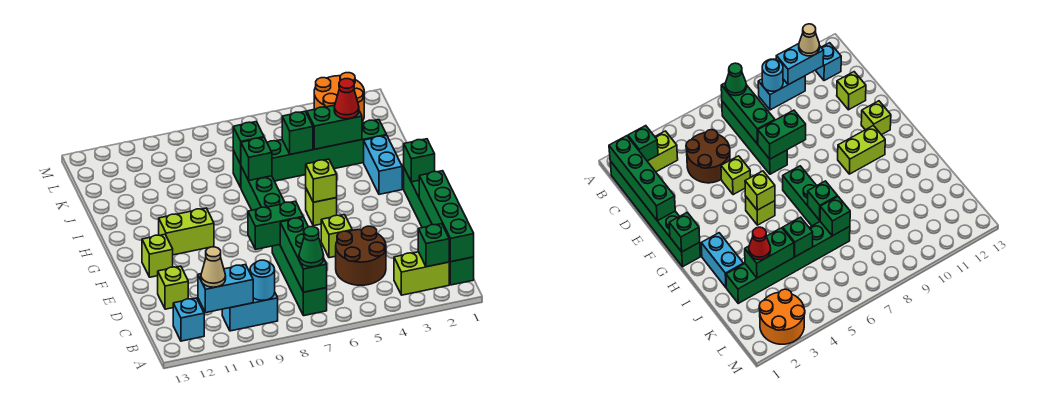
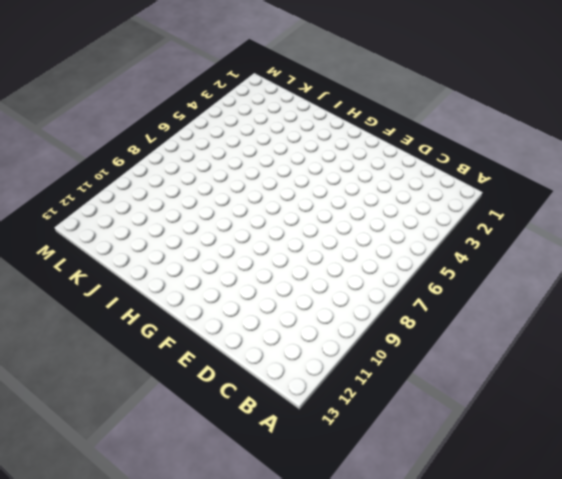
none -> green 1x6 brick [404,168,474,285]
none -> lime 1x2 brick [394,252,449,295]
none -> green 1x4 brick [272,245,327,316]
none -> cyan 1x2 brick [222,293,278,331]

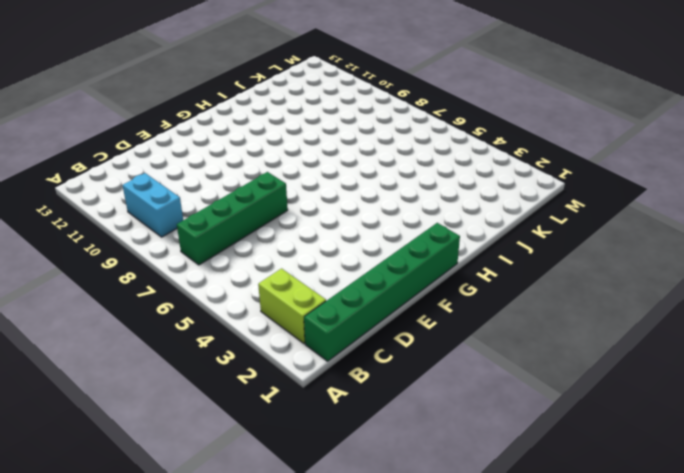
none -> cyan 1x1 brick [173,298,204,341]
none -> brown 2x2 round brick [336,226,386,285]
none -> lime 1x1 brick [158,266,188,309]
none -> lime 1x1 brick [321,215,352,258]

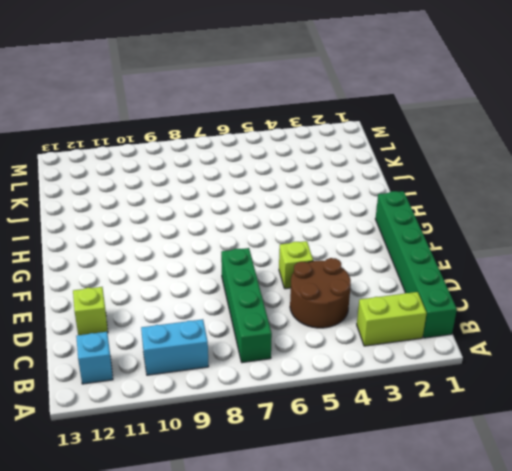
none -> lime 1x1 brick [142,234,173,277]
none -> lime 1x1 brick [306,189,337,226]
none -> green 1x3 brick [241,167,285,210]
none -> lime 1x2 brick [159,208,214,255]

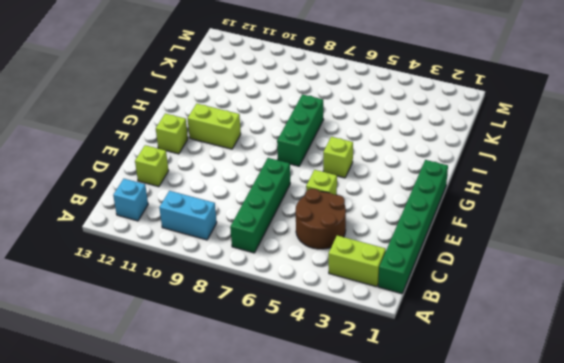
none -> cyan 1x2 brick [364,135,402,194]
none -> green 1x6 brick [233,120,386,187]
none -> orange 2x2 round brick [314,73,364,121]
none -> green 1x4 brick [419,171,474,262]

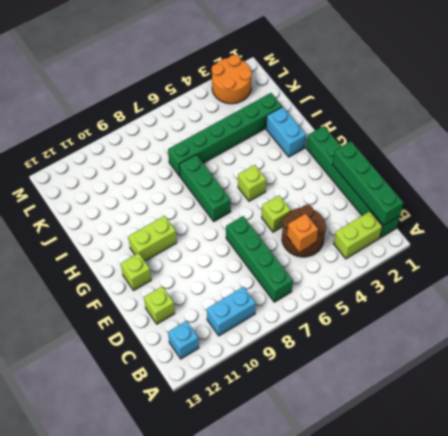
orange 1x1 brick [287,214,318,252] -> none
none -> green 1x1 brick [418,224,449,267]
none -> green 1x3 brick [280,217,327,292]
none -> cyan 1x1 round brick [250,260,275,300]
none -> cyan 1x2 brick [198,265,253,313]

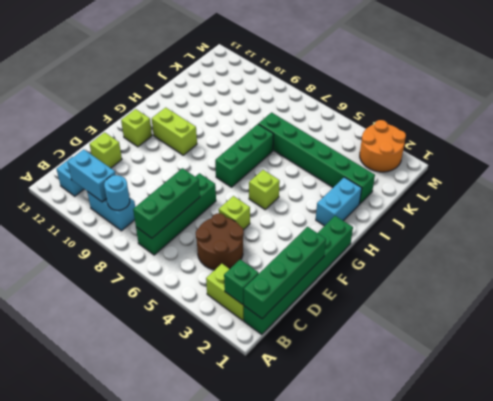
none -> green 1x2 brick [248,201,303,249]
none -> green 1x1 brick [404,139,435,182]
none -> lime 1x1 brick [306,159,337,202]
none -> green 1x1 brick [241,138,272,180]

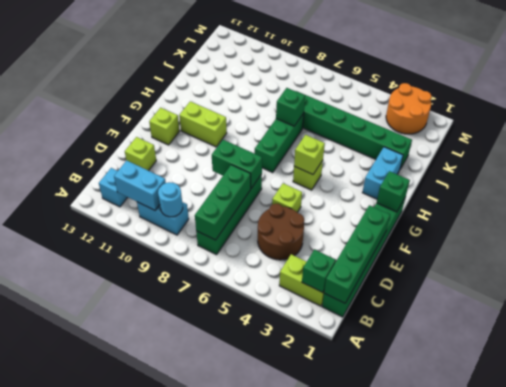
none -> green 1x2 brick [307,105,362,149]
none -> green 1x1 brick [282,111,313,154]
none -> green 1x1 brick [233,122,264,164]
none -> green 1x1 cone [299,227,324,267]

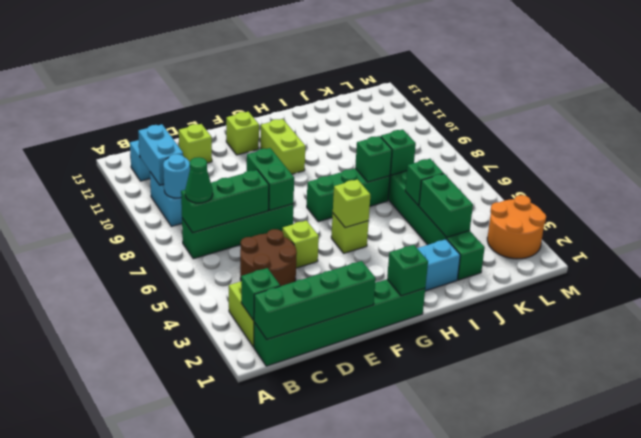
none -> tan 1x1 cone [201,247,226,287]
none -> red 1x1 cone [334,79,359,119]

